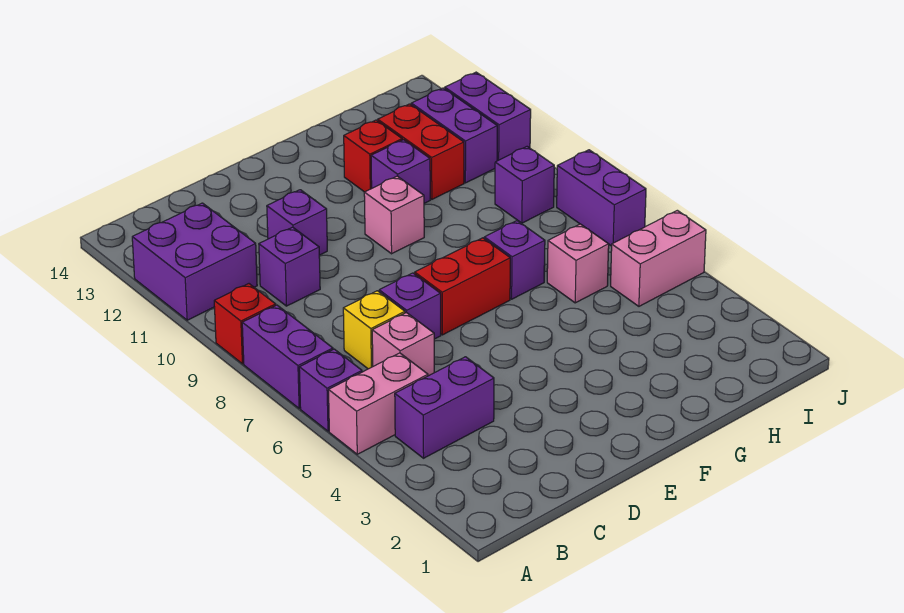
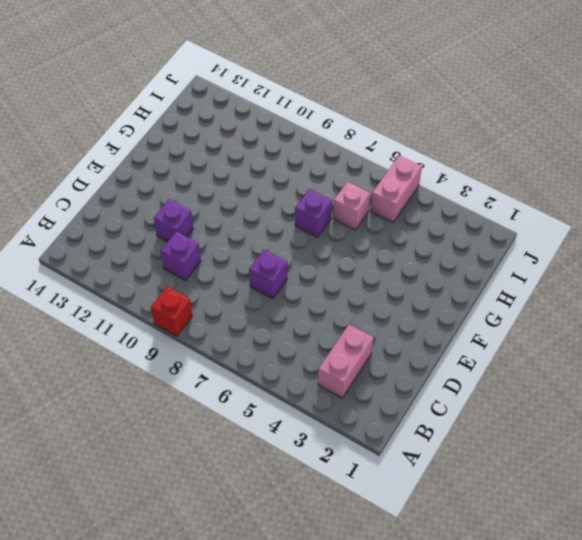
pink 1x2 brick [318,325,373,398] -> pink 1x2 brick moved to [329,353,428,454]
none -> purple 1x1 brick [299,349,362,431]
none -> purple 1x2 brick [242,305,333,408]
none -> purple 2x2 brick [132,203,257,320]

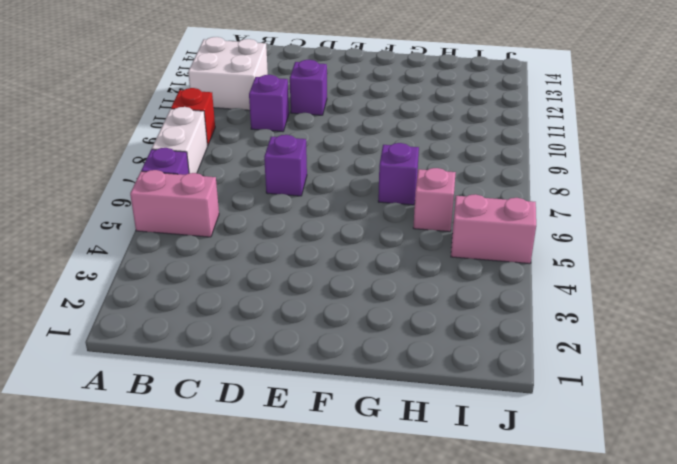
white 1x2 brick [152,107,207,173] -> purple 1x2 brick [242,305,333,408]
white 2x2 brick [188,37,268,110] -> purple 2x2 brick [132,203,257,320]
none -> purple 1x2 brick [395,357,494,458]
none -> pink 1x1 brick [372,312,434,376]
none -> yellow 1x1 brick [343,291,405,369]

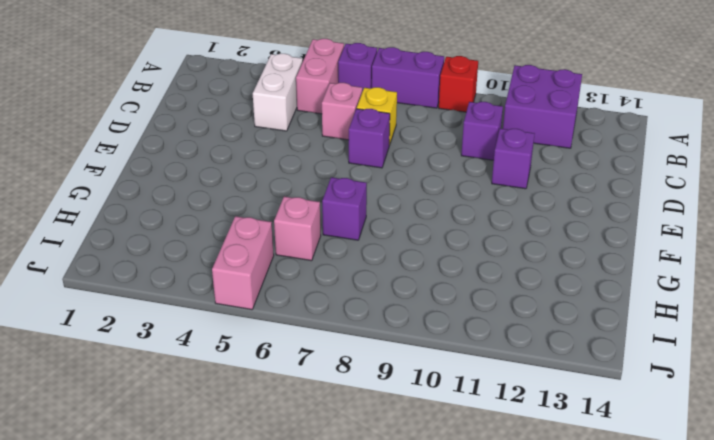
white 1x2 brick [253,54,303,131] -> purple 1x2 brick [395,357,494,458]
none -> red 1x2 brick [415,238,510,335]
none -> pink 1x1 brick [364,176,424,254]
none -> purple 1x1 brick [371,140,430,203]

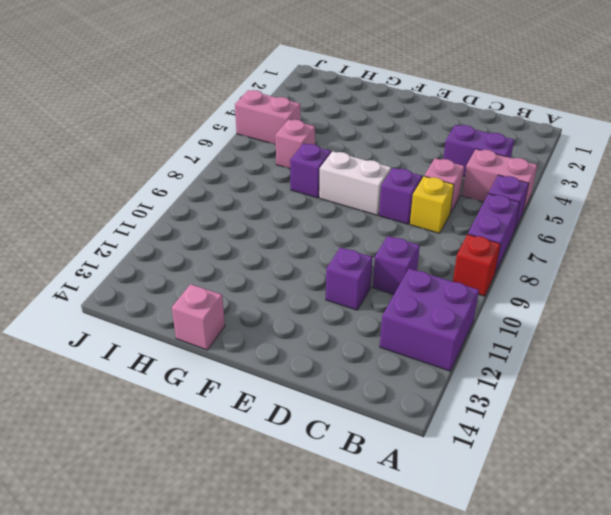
white 1x2 brick [319,151,391,215] -> red 1x2 brick [415,238,510,335]
pink 1x1 brick [172,284,225,350] -> pink 1x1 brick moved to [364,176,424,254]
none -> purple 1x1 brick [371,140,430,203]
none -> red 1x1 brick [344,120,402,192]
none -> red 1x2 brick [378,104,464,199]

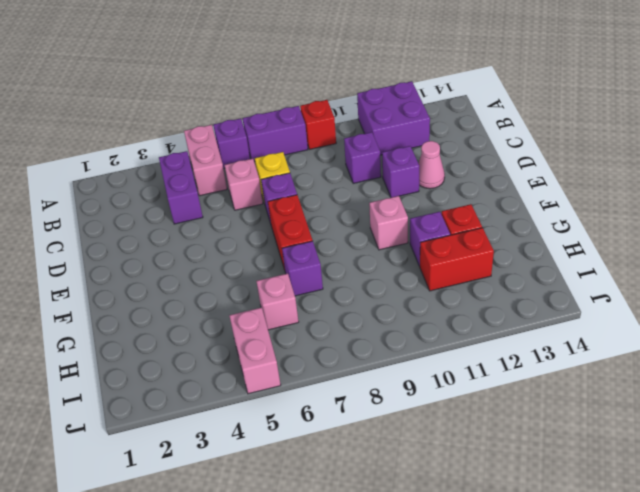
pink 1x1 cone [418,141,445,189] -> none
none -> purple 1x1 brick [495,147,554,223]
none -> purple 1x2 brick [411,88,497,183]
none -> purple 1x2 brick [557,150,646,246]

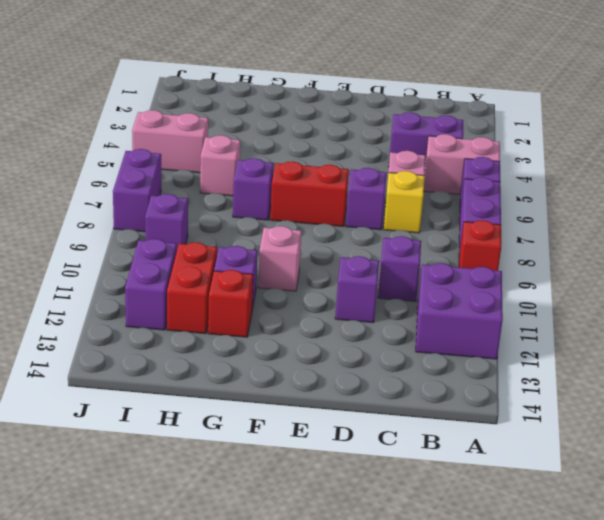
none -> purple 1x2 brick [445,72,531,161]

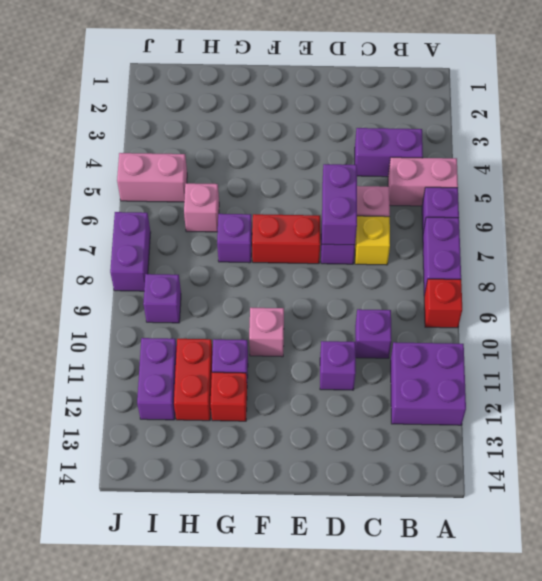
purple 1x2 brick [322,164,357,245] -> purple 1x2 brick moved to [445,72,531,161]

